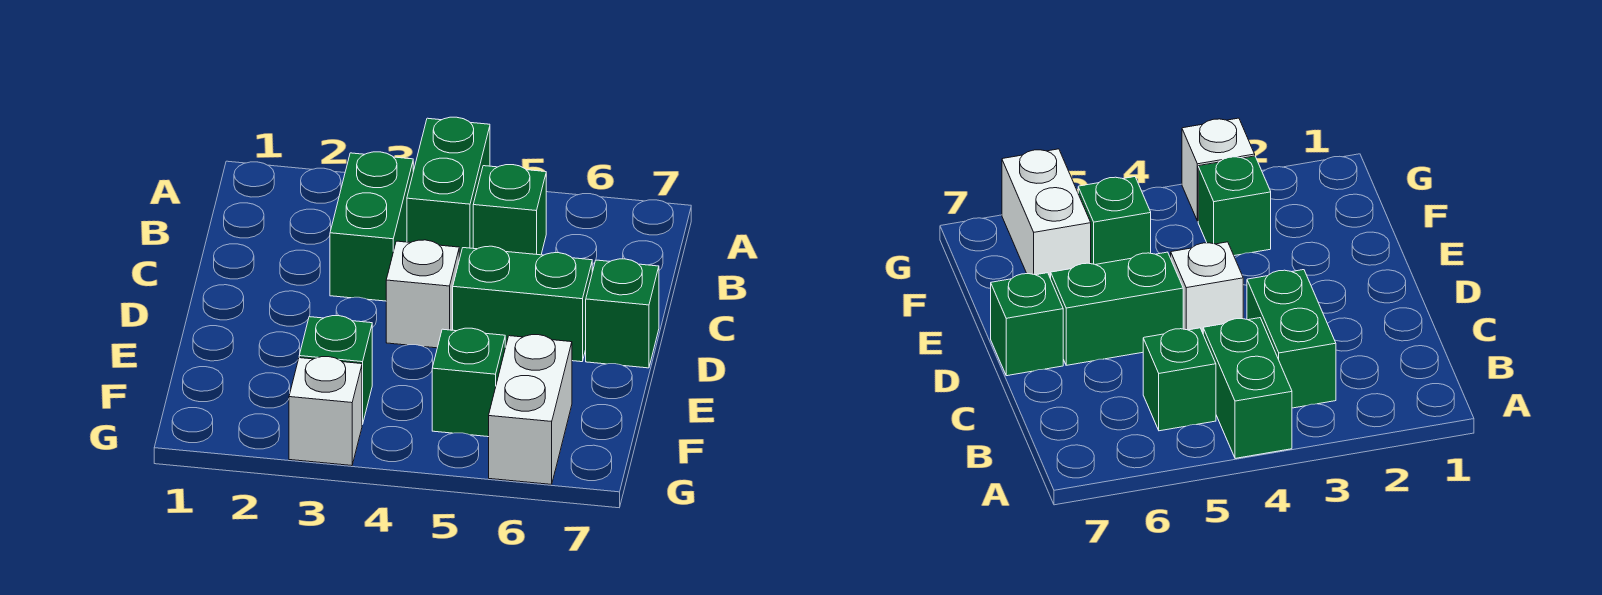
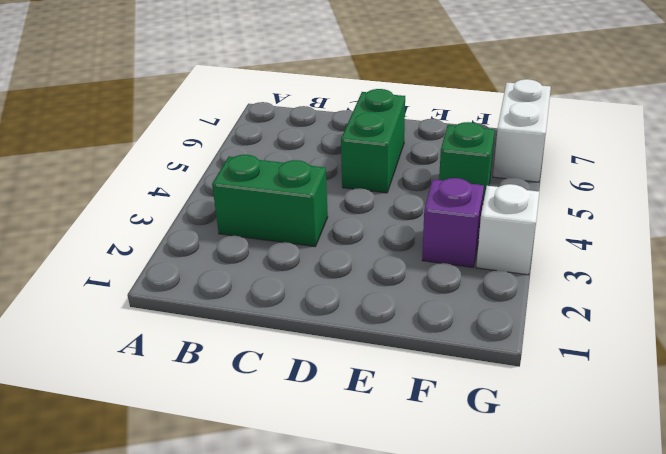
purple 1x1 brick [422,178,484,267] -> green 1x1 brick [299,316,372,424]
white 1x2 brick [493,79,551,182] -> white 1x2 brick turned to [489,335,572,484]
none -> green 1x2 brick [407,117,490,259]
none -> green 1x1 brick [473,165,546,255]

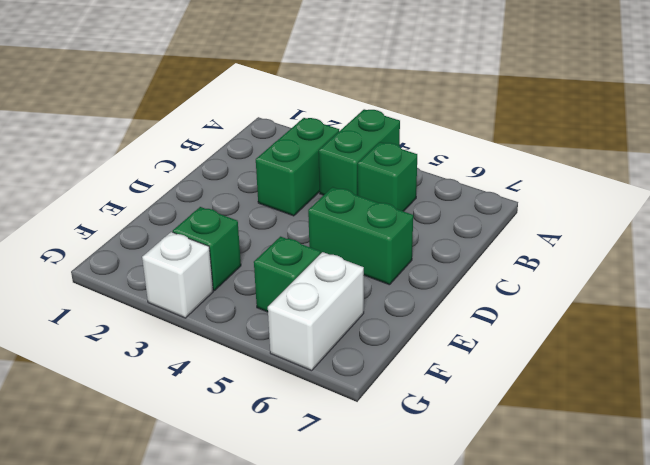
none -> white 1x1 brick [386,240,459,348]
none -> green 1x1 brick [586,259,659,368]

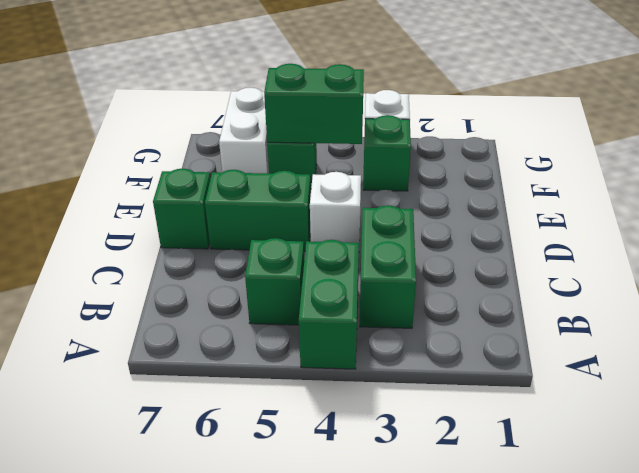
green 1x2 brick [264,64,364,144] -> none

